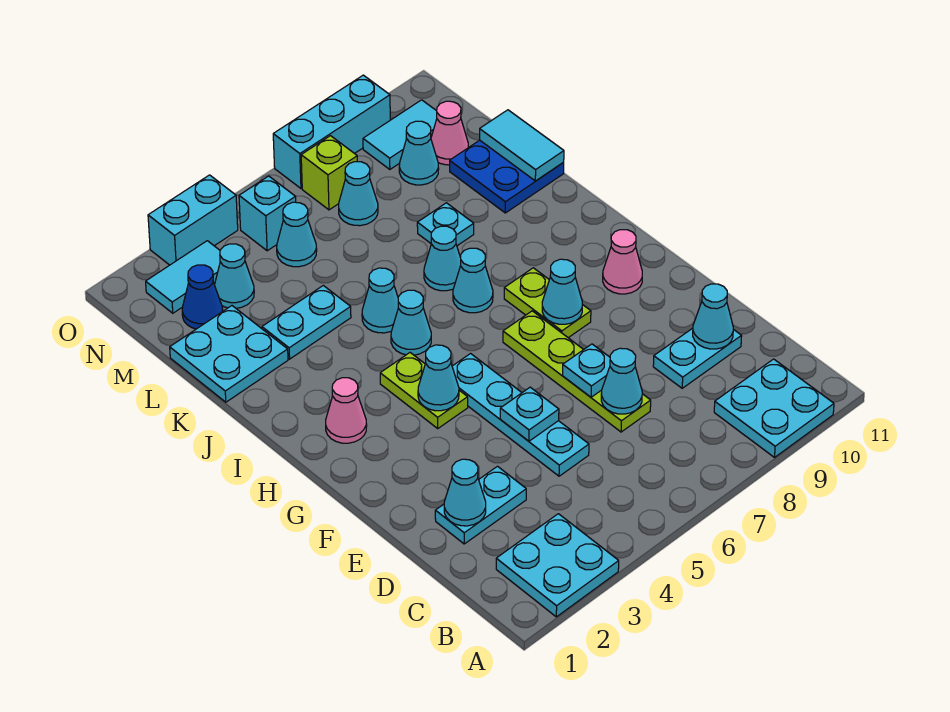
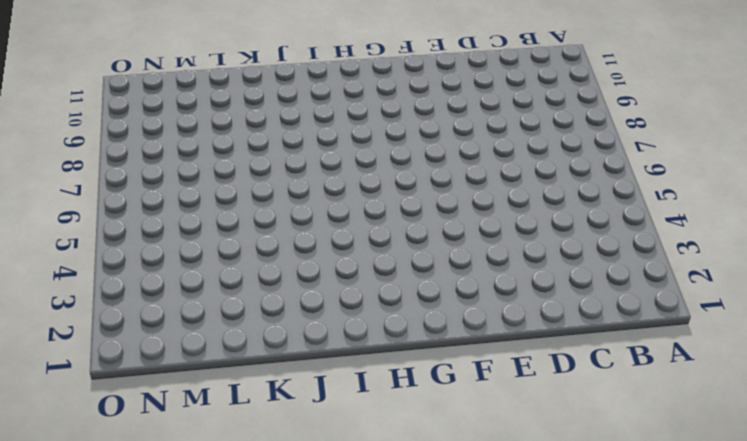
none -> cyan 2x2 plate [496,514,619,617]
none -> cyan 2x2 plate [714,359,834,457]
none -> cyan 1x2 plate [435,466,526,544]
none -> cyan 1x4 plate [452,354,589,476]

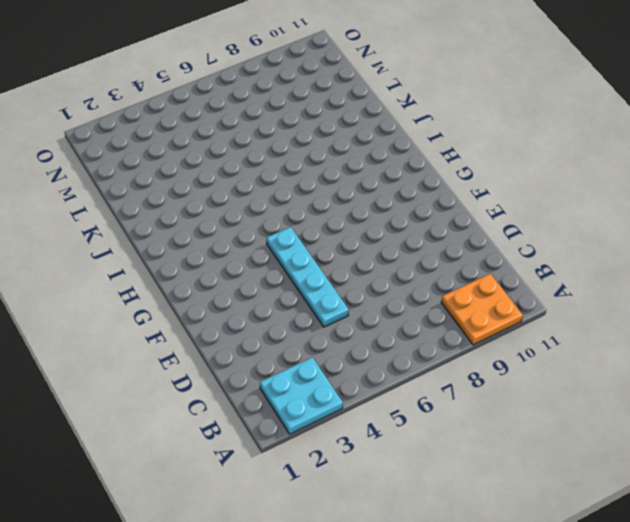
orange 2x2 plate [441,274,523,345] -> cyan 2x2 plate [714,359,834,457]
none -> cyan 1x2 plate [435,466,526,544]
none -> lime 1x4 plate [503,311,651,432]
none -> cyan 1x2 plate [653,328,742,388]
none -> lime 1x2 plate [380,353,468,428]

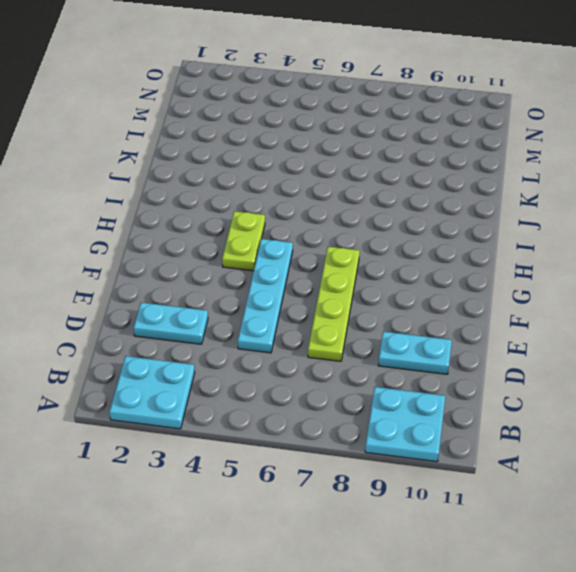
none -> lime 1x2 plate [504,268,591,338]
none -> pink 1x1 cone [603,230,642,294]
none -> pink 1x1 cone [326,378,367,443]
none -> cyan 1x1 cone [391,290,431,355]

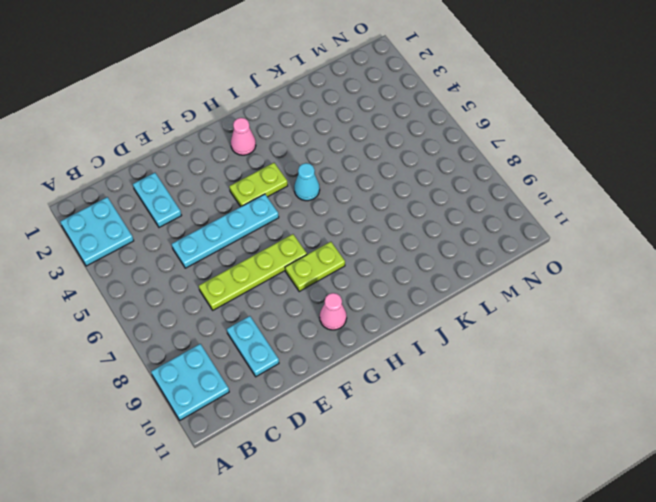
none -> cyan 1x1 cone [453,248,493,313]
none -> cyan 1x1 cone [362,268,398,333]
none -> cyan 1x1 cone [424,226,461,291]
none -> cyan 2x2 plate [170,306,288,402]

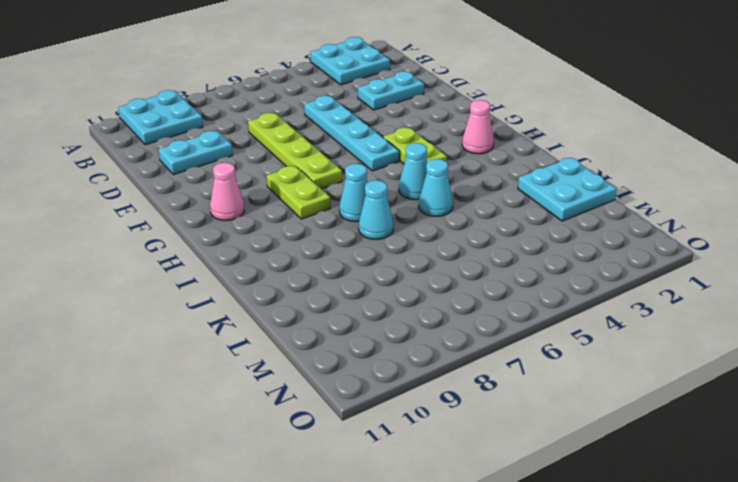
none -> cyan 1x2 plate [262,285,351,359]
none -> cyan 1x1 plate [417,203,474,246]
none -> blue 2x2 plate [450,140,564,213]
none -> blue 1x1 cone [182,265,223,329]

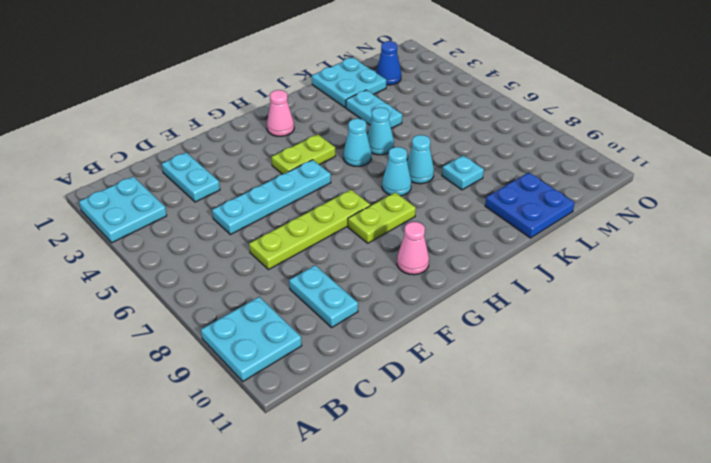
none -> cyan 1x1 cone [215,244,254,308]
none -> cyan 1x1 cone [277,202,317,267]
none -> cyan 1x1 cone [339,162,378,226]
none -> cyan 1x1 cone [399,121,439,185]

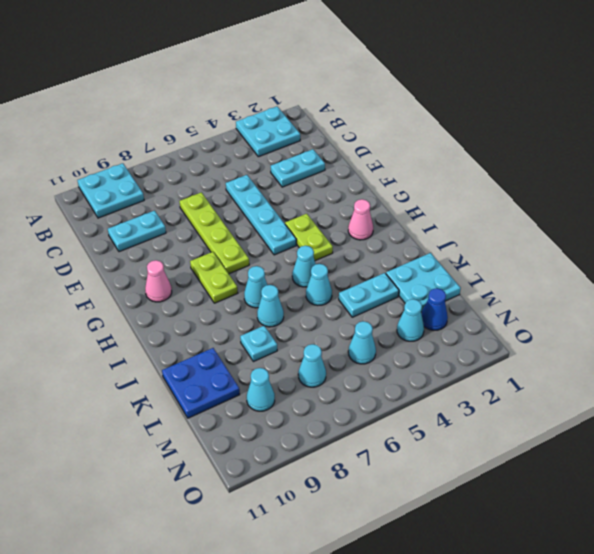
none -> pink 1x1 cone [431,101,468,165]
none -> cyan 1x2 tile [146,241,220,313]
none -> cyan 1x1 brick [239,176,296,251]
none -> lime 1x1 brick [301,136,357,210]

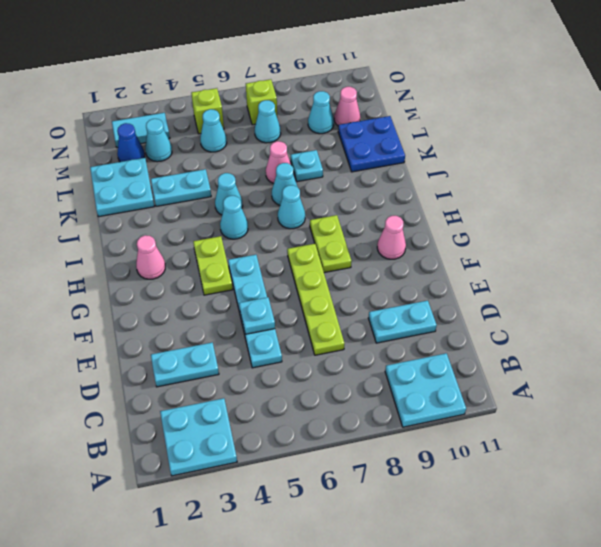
pink 1x1 cone [266,141,291,184] -> none
lime 1x1 brick [191,88,224,134] -> cyan 1x1 brick [239,176,296,251]
none -> cyan 1x2 tile [363,100,437,169]
none -> cyan 1x2 brick [148,175,238,265]
none -> cyan 1x3 brick [273,75,390,188]
none -> cyan 1x1 cone [444,459,486,526]

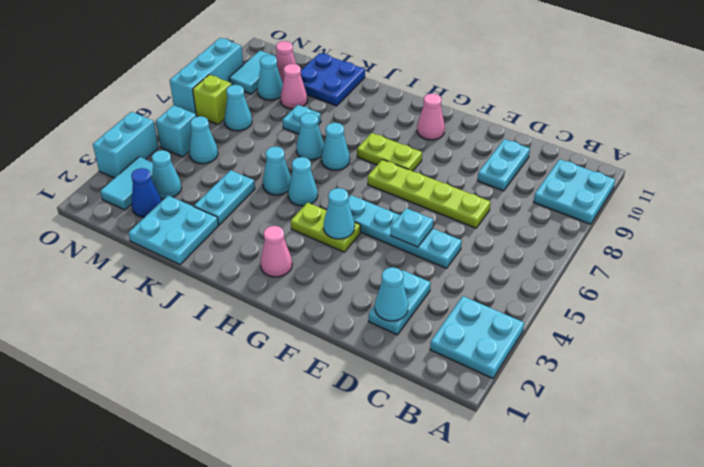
pink 1x1 cone [280,64,307,109] -> none
none -> cyan 1x1 cone [601,348,642,414]
none -> cyan 1x1 cone [693,284,733,349]
none -> cyan 1x1 plate [563,344,610,397]
none -> cyan 1x1 cone [542,259,582,324]

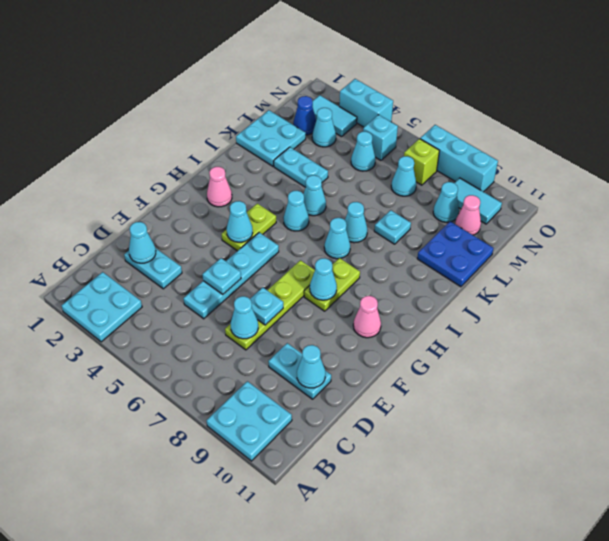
none -> cyan 1x2 tile [480,110,564,181]

